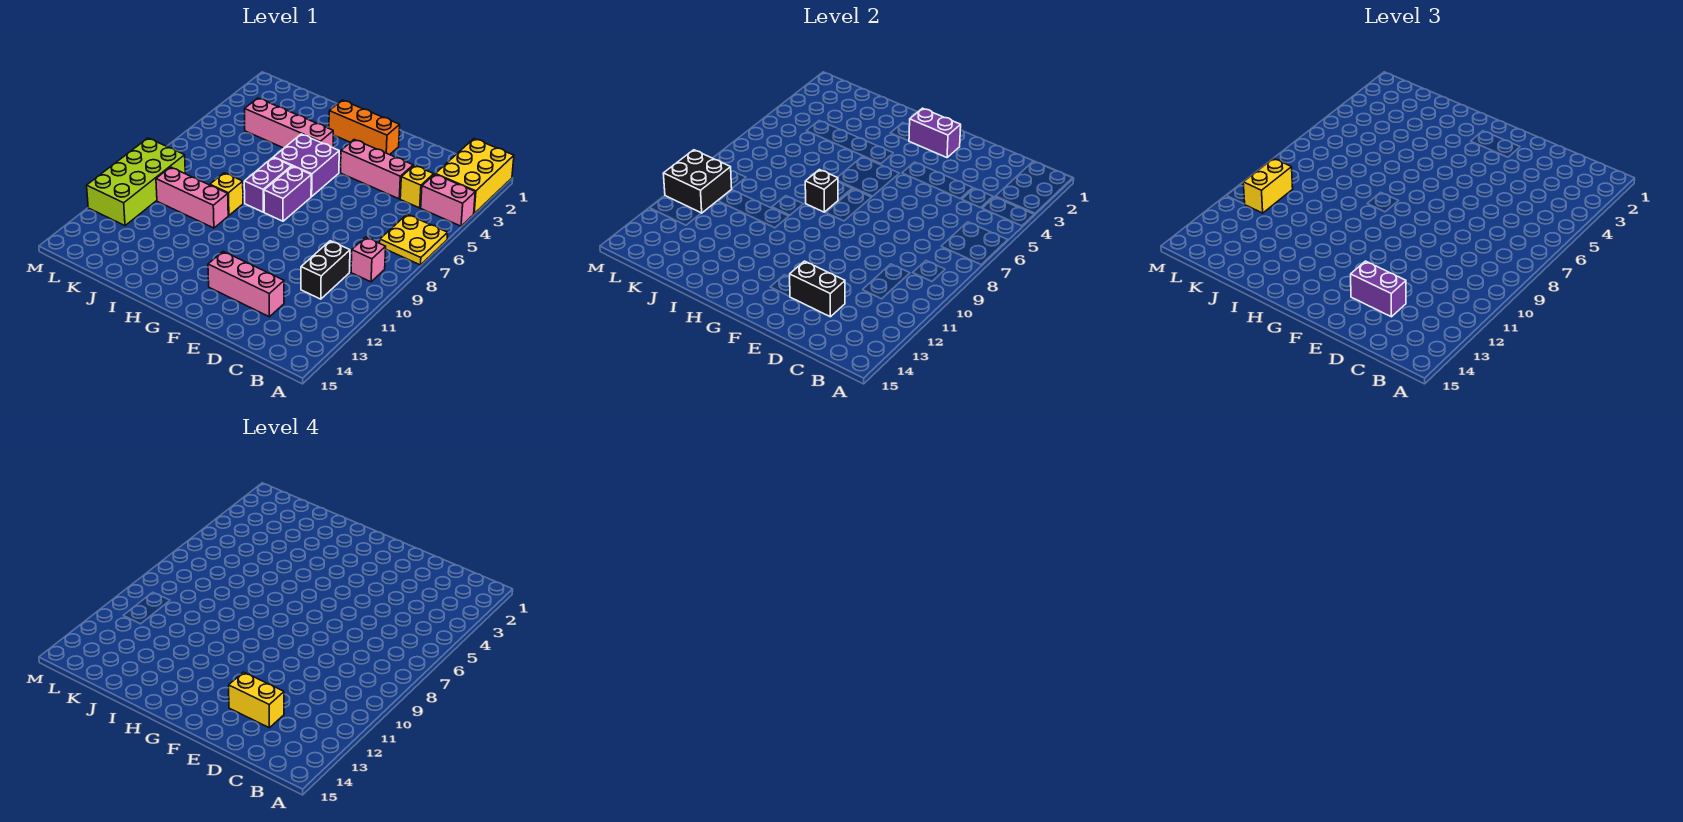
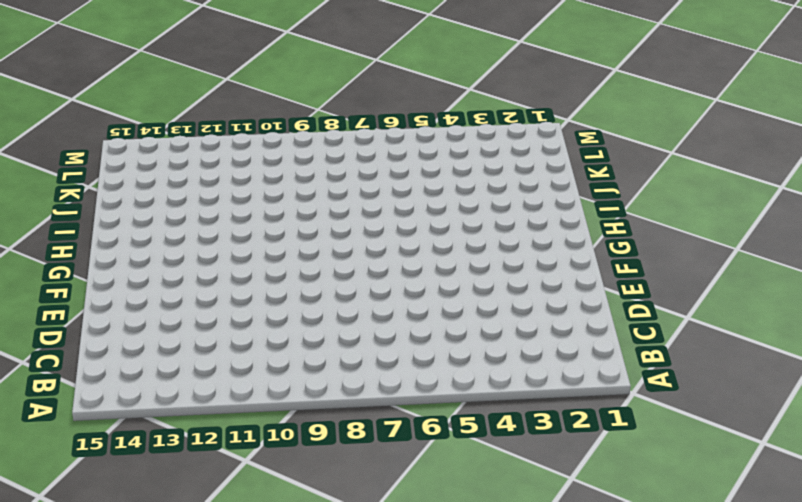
none -> yellow 2x3 brick [436,139,514,213]
none -> pink 1x2 brick [421,174,475,226]
none -> yellow 2x2 plate [380,214,448,265]

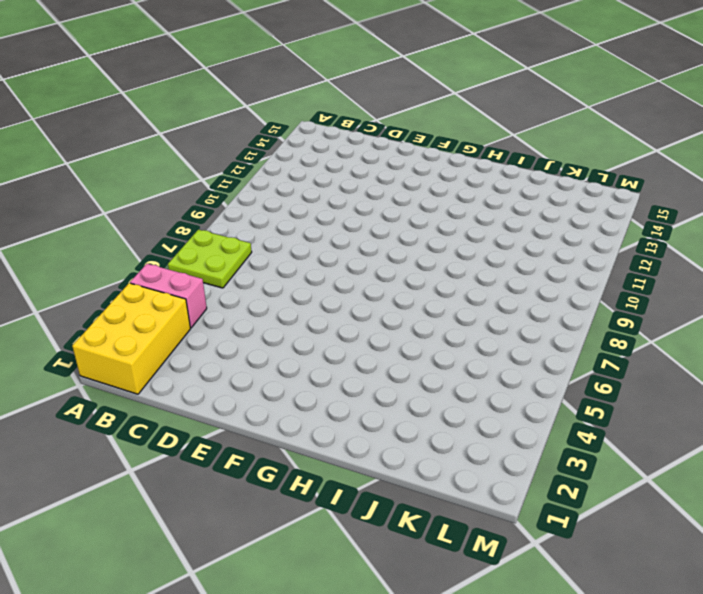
lime 2x2 plate [168,230,252,288] -> yellow 2x2 plate [380,214,448,265]
none -> pink 1x1 brick [351,237,386,282]
none -> yellow 1x1 brick [400,165,434,208]
none -> black 1x2 brick [301,241,350,299]

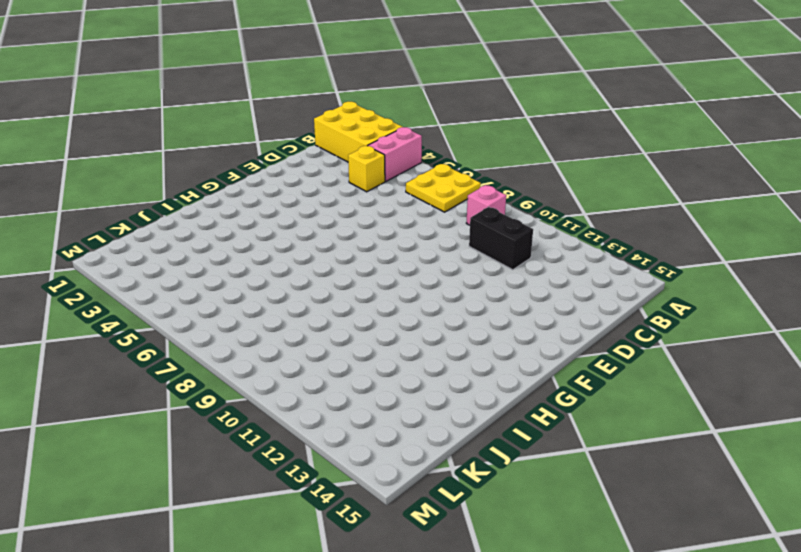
none -> pink 1x3 brick [341,140,413,199]
none -> pink 1x3 brick [208,252,284,317]
none -> orange 1x3 brick [329,100,400,155]

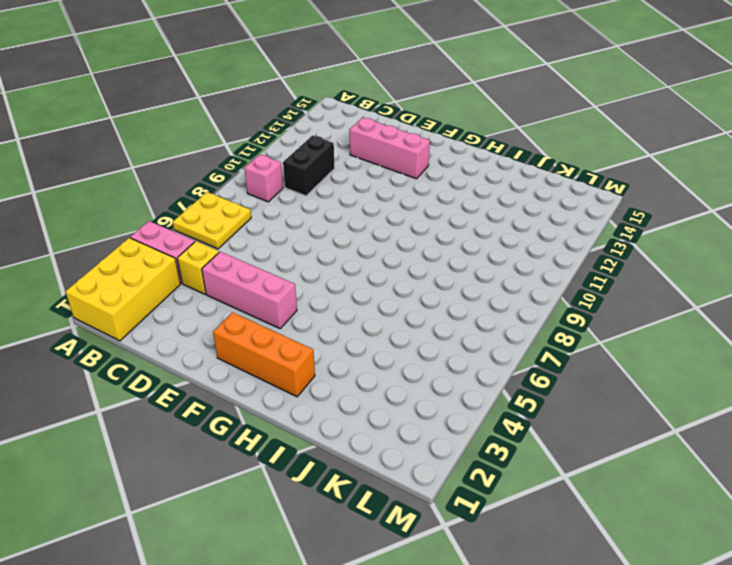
none -> purple 2x2 brick [274,134,339,196]
none -> purple 1x2 brick [264,166,311,221]
none -> pink 1x4 brick [245,98,333,148]

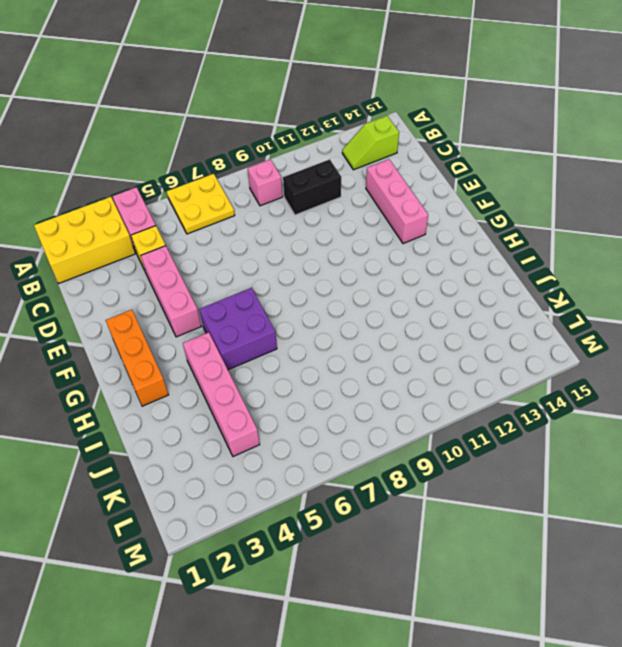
lime 1x2 slope [342,116,399,170] -> none
none -> purple 1x2 brick [264,166,311,221]
none -> purple 1x2 brick [244,158,292,212]
none -> yellow 1x1 brick [210,173,243,215]

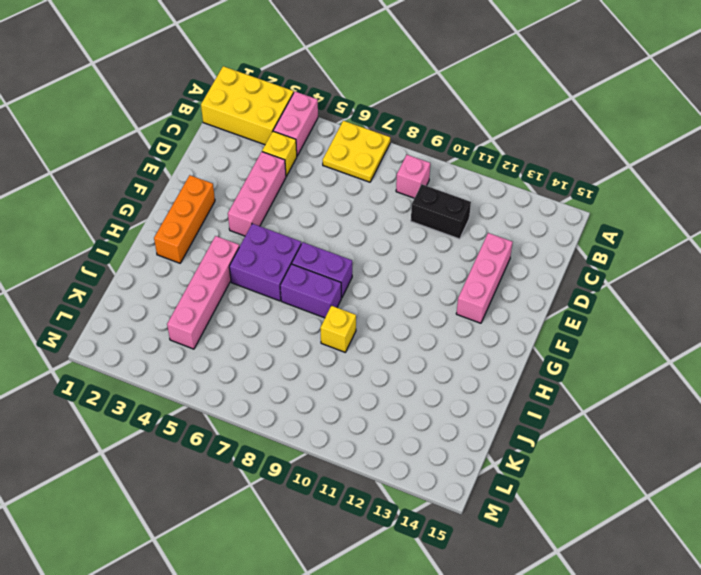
none -> pink 1x3 brick [156,167,228,228]
none -> lime 2x4 brick [87,138,185,226]
none -> black 1x2 brick [790,261,845,317]

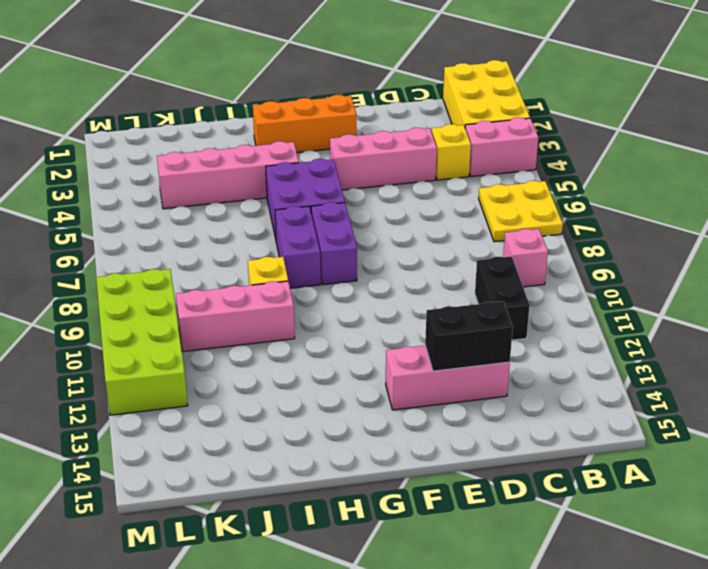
none -> purple 1x2 brick [909,108,961,158]
none -> black 1x1 brick [805,170,838,212]
none -> black 2x2 brick [663,150,732,213]

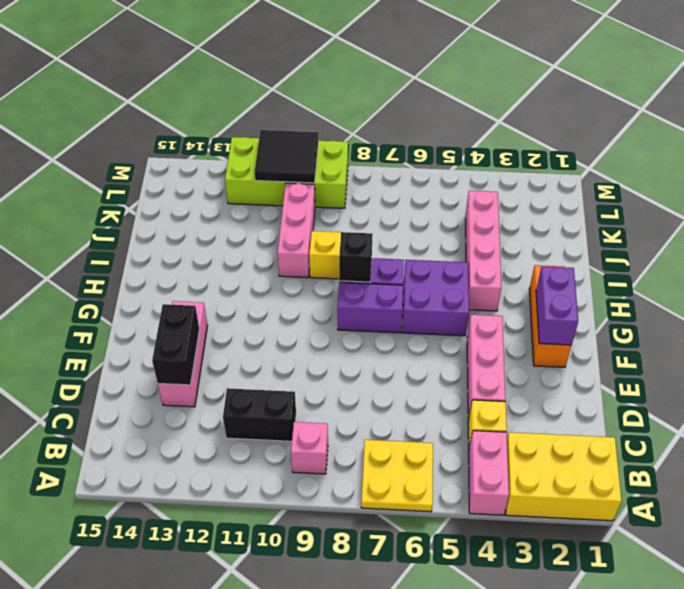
black 2x2 tile [255,130,319,183] -> black 2x2 brick [663,150,732,213]
none -> purple 1x2 brick [1351,261,1406,317]
none -> yellow 1x2 brick [1243,158,1293,213]
none -> yellow 1x2 brick [229,672,284,728]

